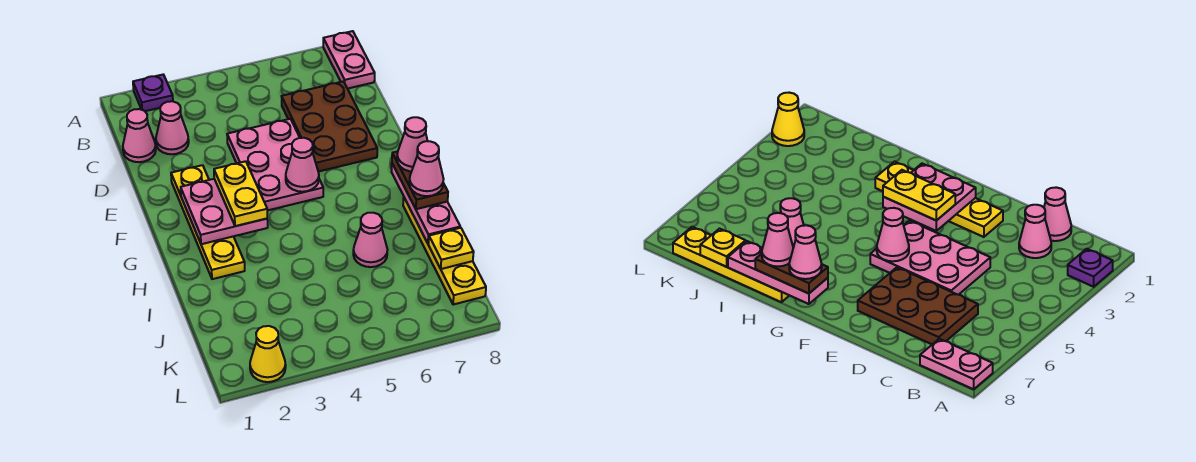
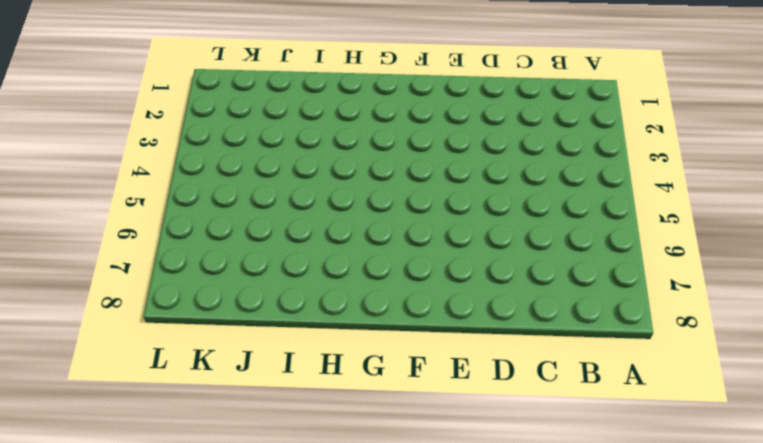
none -> purple 1x1 plate [133,75,173,111]
none -> pink 1x2 plate [323,31,375,89]
none -> pink 1x1 cone [123,109,156,162]

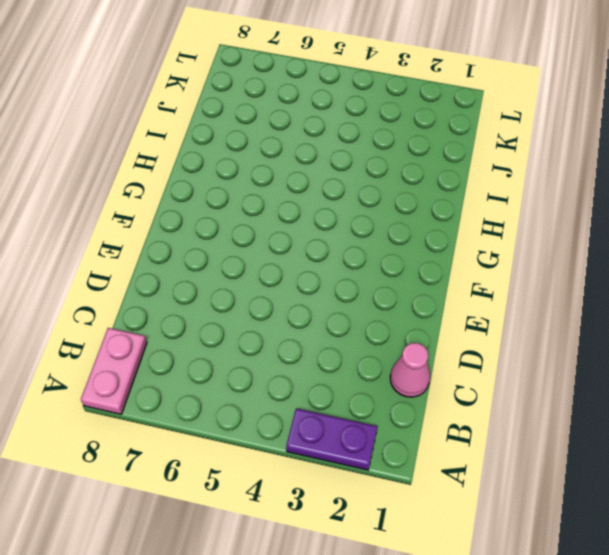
purple 1x2 plate [286,408,377,470] -> purple 1x1 plate [133,75,173,111]
none -> pink 1x1 cone [156,101,189,154]
none -> brown 2x3 plate [282,81,377,172]
none -> pink 2x3 plate [227,119,323,211]

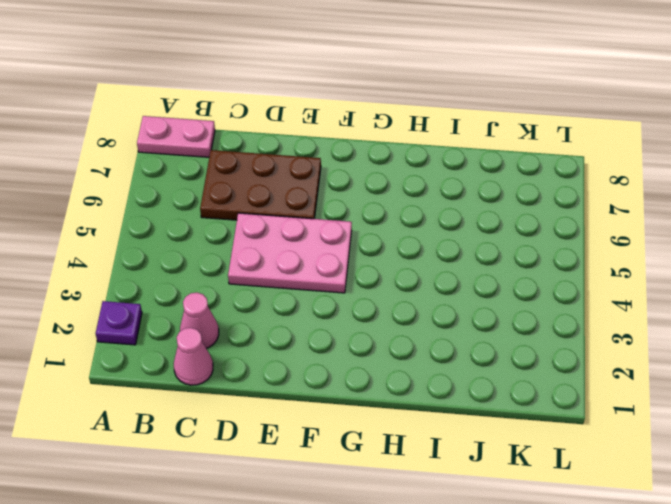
none -> yellow 1x4 plate [171,165,245,279]
none -> yellow 1x4 plate [403,197,486,305]
none -> pink 1x1 cone [353,213,388,267]

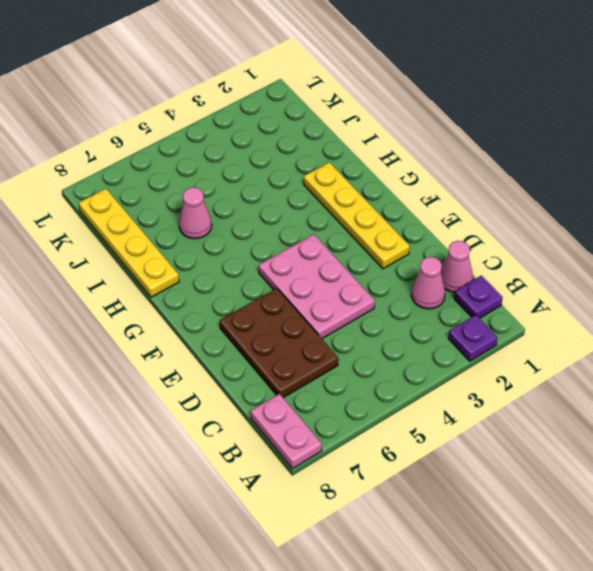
purple 1x1 plate [454,276,503,318] -> none
none -> yellow 1x1 cone [250,326,286,382]
none -> pink 2x2 plate [181,179,268,244]
none -> pink 1x1 cone [286,138,319,192]

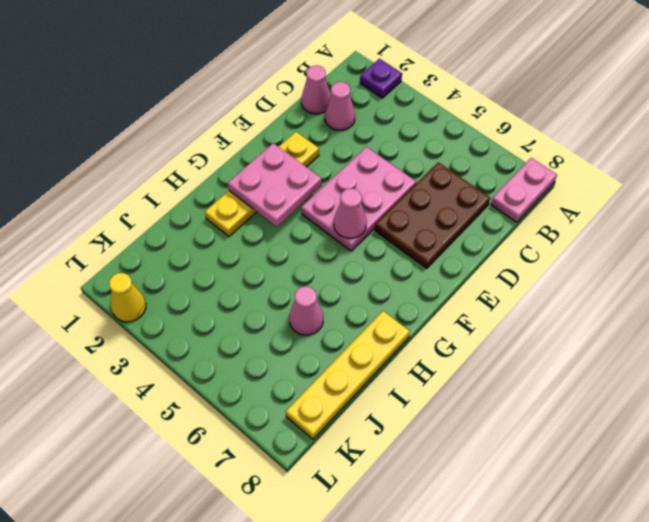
none -> pink 1x3 plate [391,164,460,244]
none -> yellow 1x1 plate [429,228,474,269]
none -> yellow 1x2 plate [214,161,267,226]

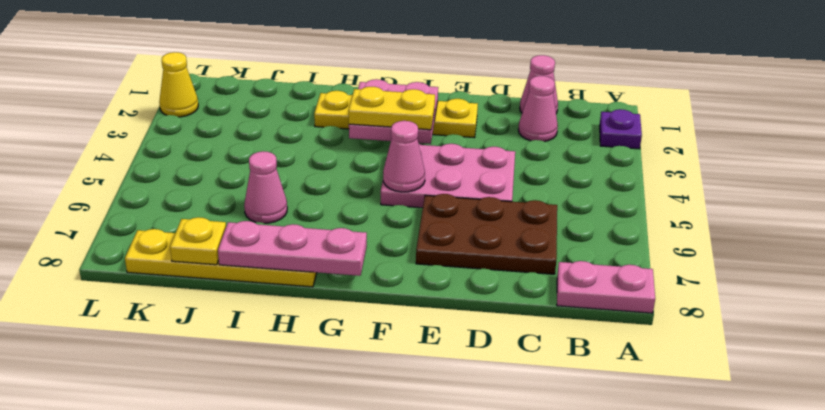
none -> brown 1x2 plate [392,151,448,209]
none -> pink 1x1 cone [397,117,427,172]
none -> pink 1x1 cone [409,141,443,196]

